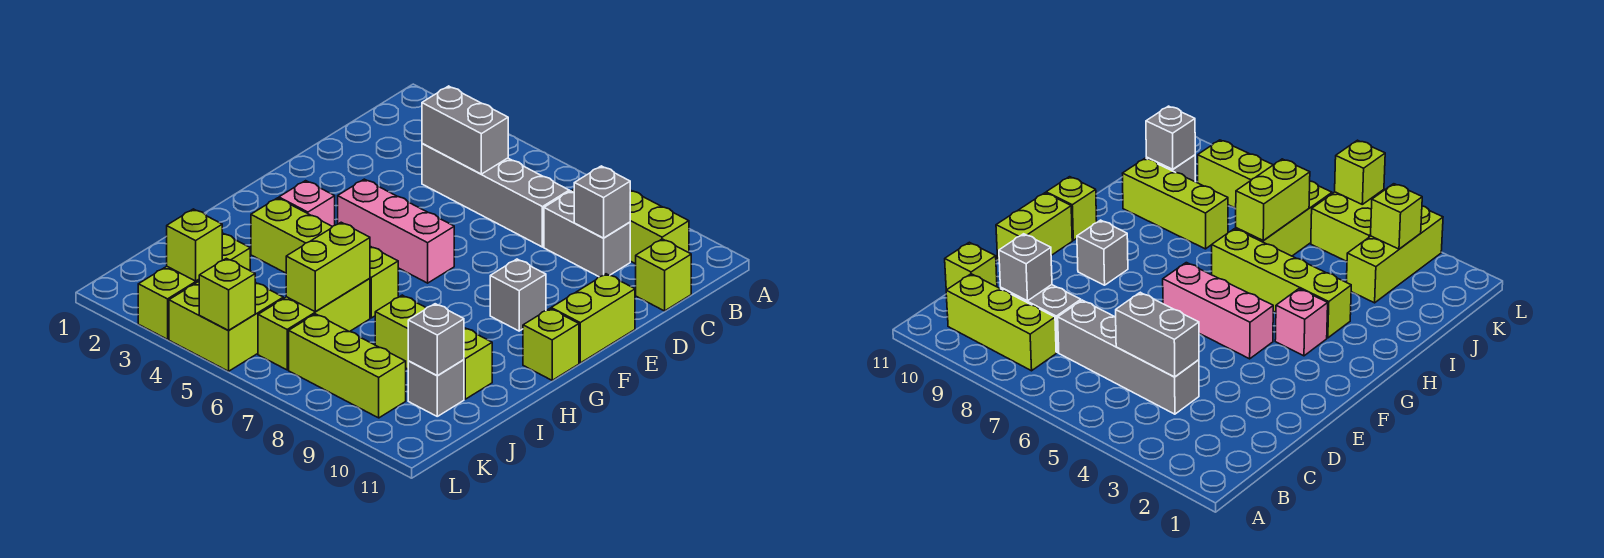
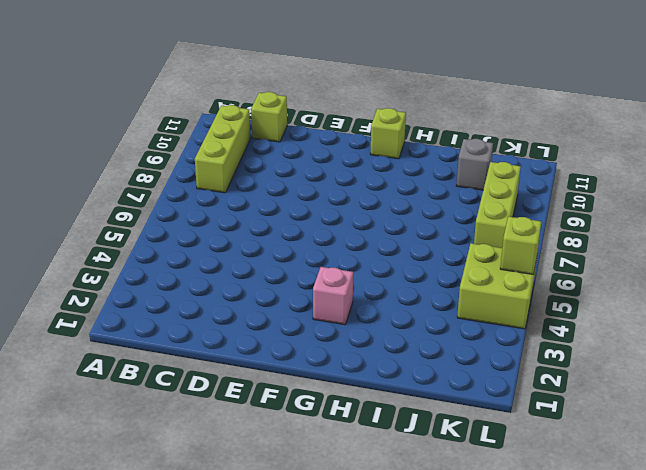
none -> grey 1x4 brick [422,143,569,247]
none -> grey 1x2 brick [544,191,630,277]
none -> lime 1x2 brick [551,274,635,363]

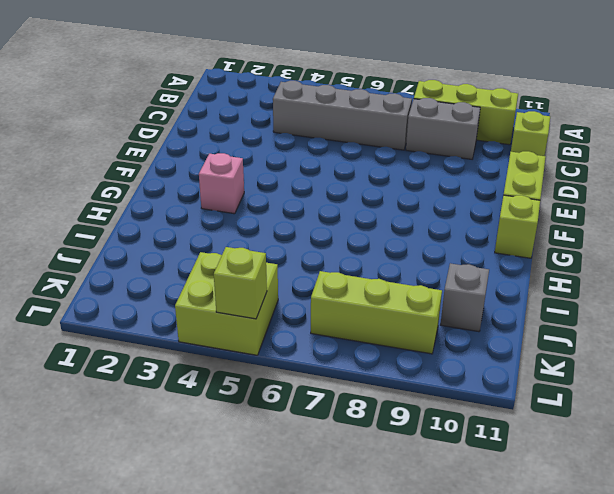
none -> pink 1x3 brick [338,179,454,283]
none -> grey 1x1 brick [490,259,546,331]
none -> lime 1x4 brick [251,198,398,318]

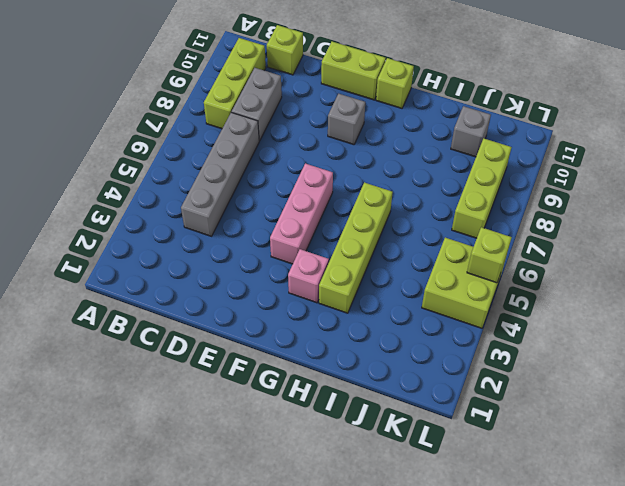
none -> lime 1x3 brick [258,278,370,370]
none -> lime 1x3 brick [375,295,492,399]
none -> lime 1x3 brick [138,233,250,339]

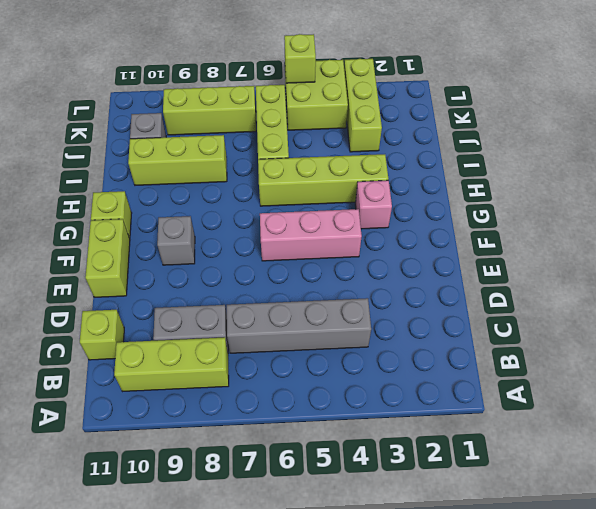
none -> grey 1x2 brick [422,86,508,174]
none -> grey 1x1 brick [574,166,630,238]
none -> lime 1x2 brick [286,222,370,312]

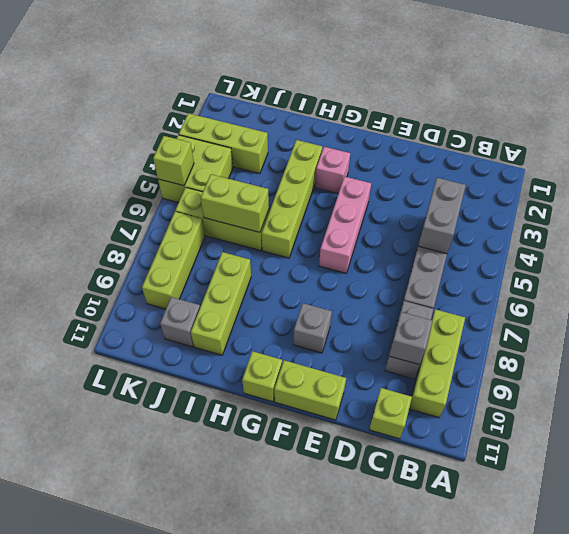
none -> grey 1x1 brick [408,304,464,376]
none -> lime 1x1 brick [167,209,222,281]

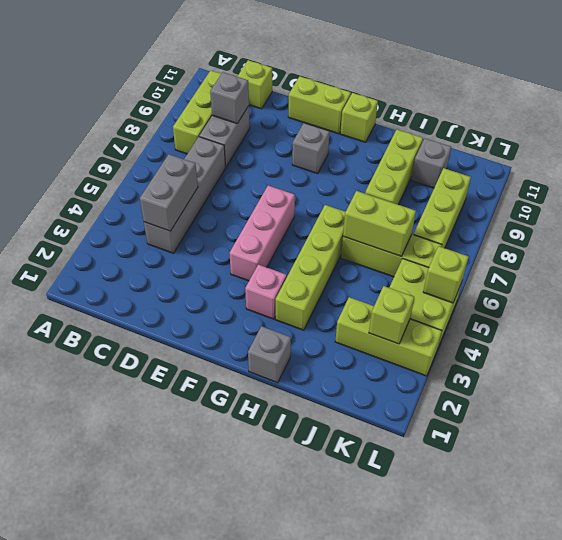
grey 1x1 brick [248,326,291,383] -> grey 1x1 brick moved to [408,304,464,376]

